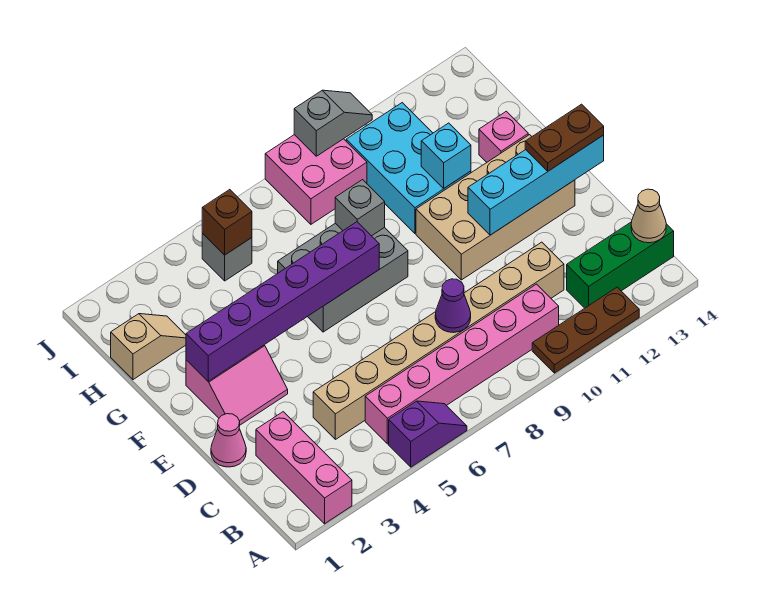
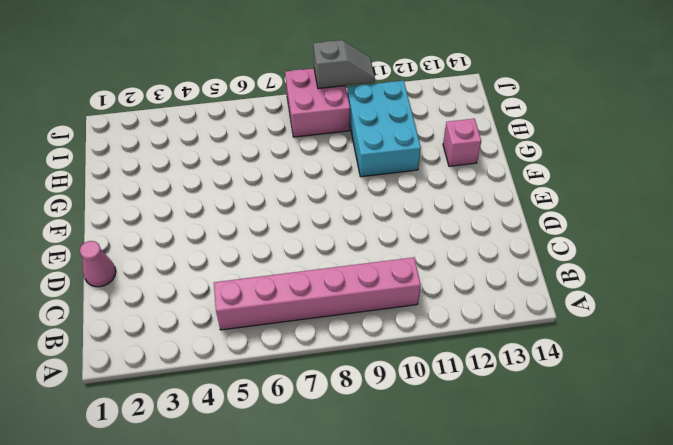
none -> pink 1x3 brick [256,412,352,524]
none -> purple 1x2 slope [389,401,467,467]
none -> brown 1x3 plate [532,287,639,373]

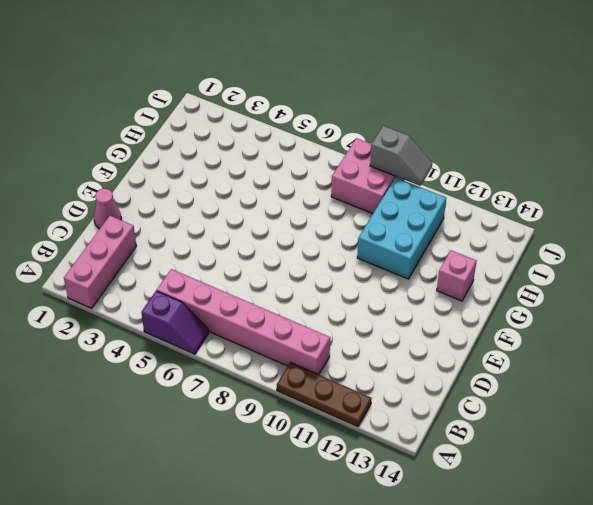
none -> green 1x3 brick [567,222,674,308]
none -> tan 1x8 brick [313,242,564,439]
none -> pink 2x2 slope [186,345,288,425]

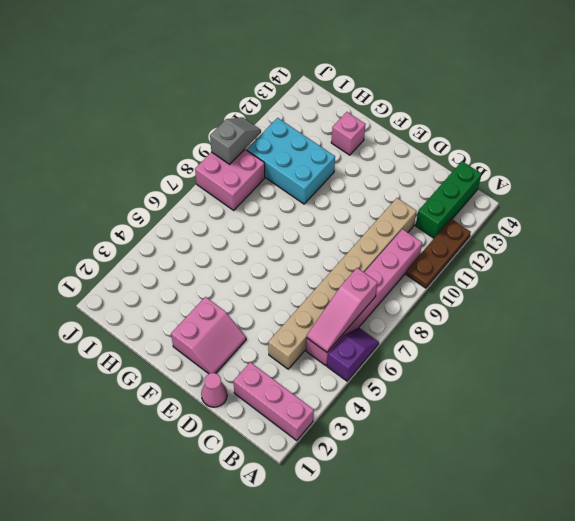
pink 1x3 slope [307,268,378,352] -> none
none -> tan 2x4 brick [416,135,575,280]
none -> grey 2x3 brick [278,223,408,332]
none -> tan 1x2 slope [111,314,186,380]

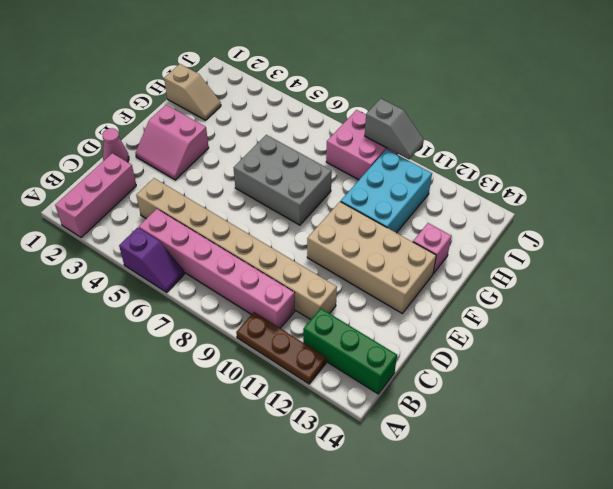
none -> grey 1x1 brick [202,234,252,281]
none -> tan 1x1 cone [631,189,666,243]
none -> purple 1x1 cone [435,279,471,332]

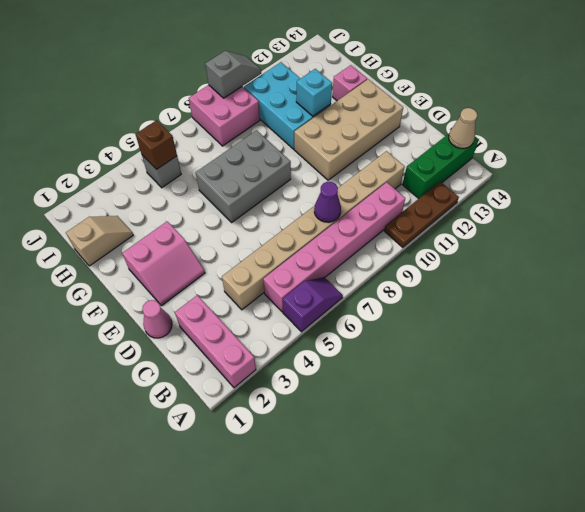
none -> cyan 1x4 brick [468,135,604,235]
none -> purple 1x6 brick [186,222,379,381]
none -> grey 1x1 brick [335,180,385,236]

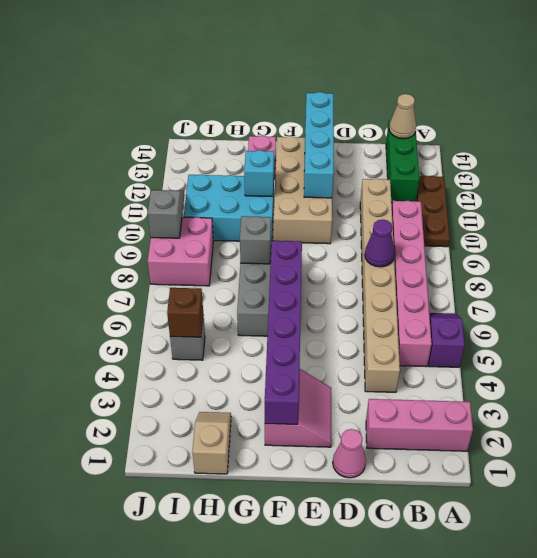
none -> brown 1x2 plate [525,104,604,171]

